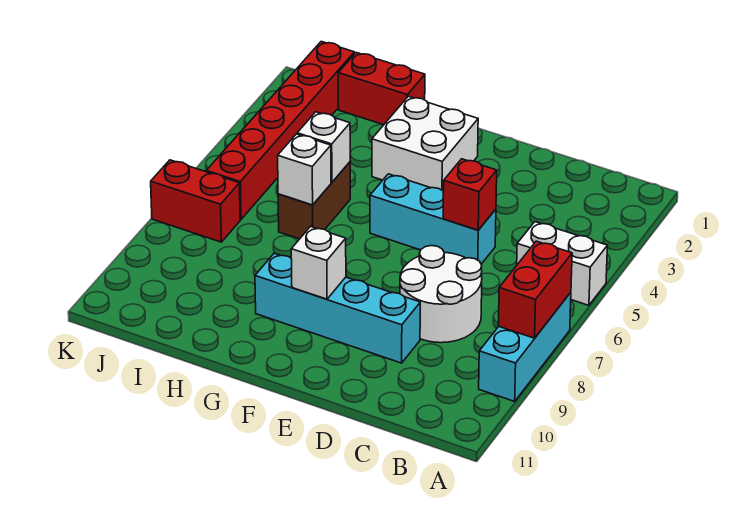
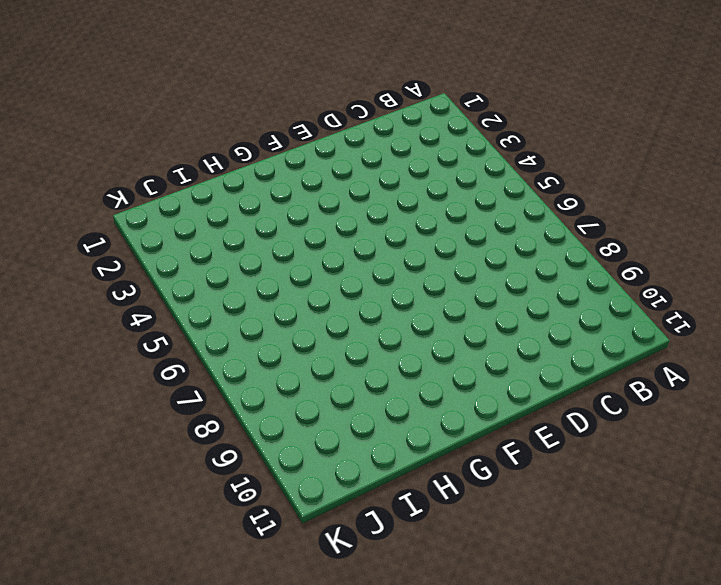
none -> white 1x2 brick [517,222,608,305]
none -> cyan 1x3 brick [479,292,571,401]
none -> white 2x2 round brick [400,246,482,343]

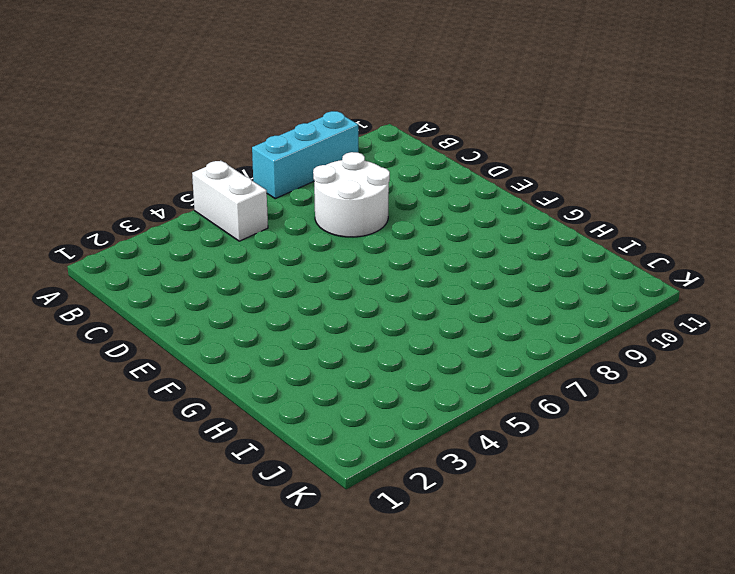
none -> cyan 1x3 brick [370,174,496,264]
none -> cyan 1x4 brick [255,253,420,363]
none -> white 2x2 brick [372,96,478,191]

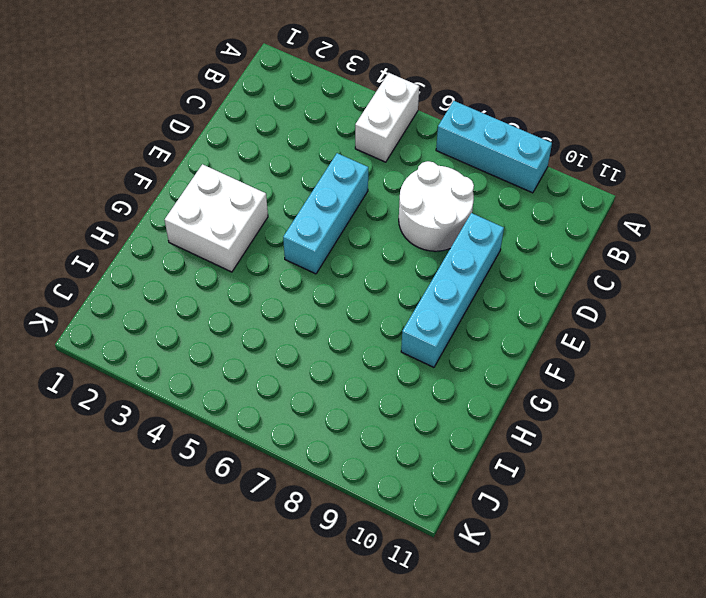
none -> red 1x2 brick [338,53,425,125]
none -> brown 1x2 brick [278,162,350,239]
none -> red 1x6 brick [206,41,354,219]

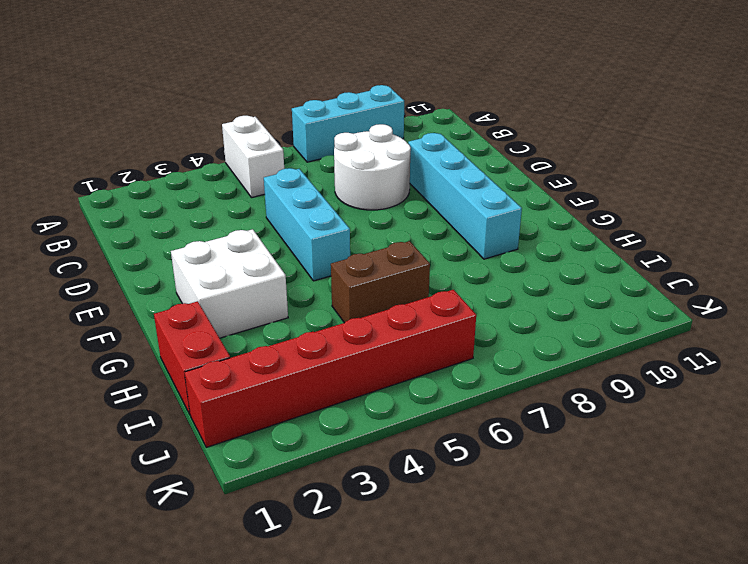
none -> red 1x2 brick [151,160,240,242]
none -> red 1x2 brick [498,241,572,338]
none -> red 1x1 brick [443,159,497,230]

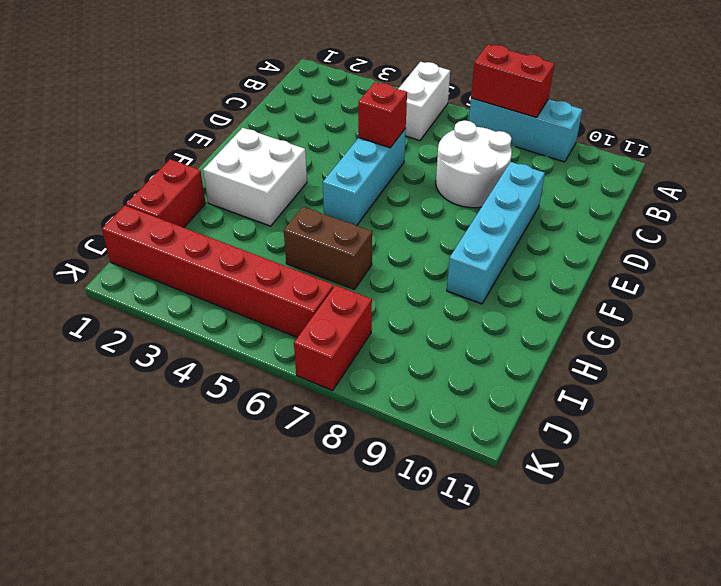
none -> white 1x1 brick [291,227,346,299]
none -> white 1x1 brick [297,112,350,182]
none -> white 1x1 brick [278,134,331,205]

